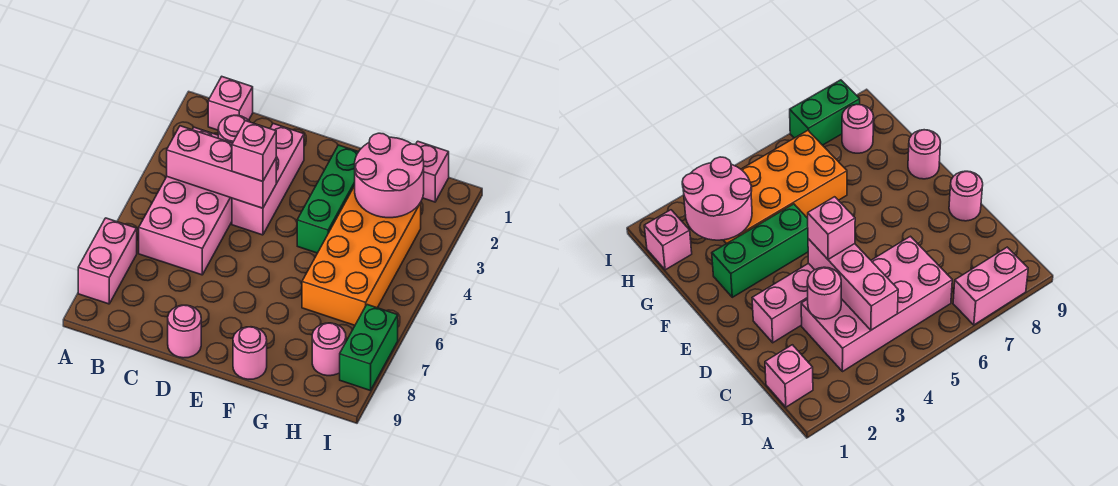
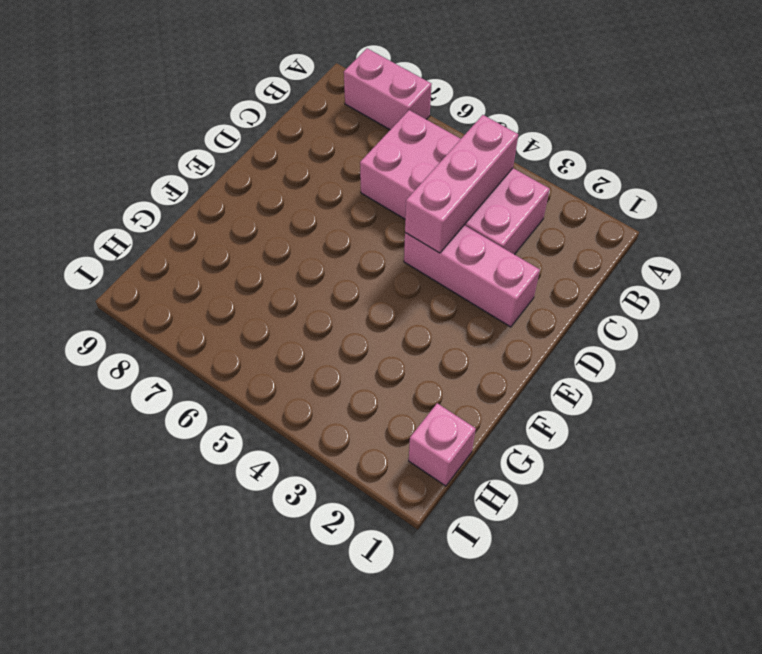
none -> pink 1x1 brick [208,77,253,130]
none -> pink 1x1 round brick [168,305,201,358]
none -> green 1x3 brick [297,145,358,253]

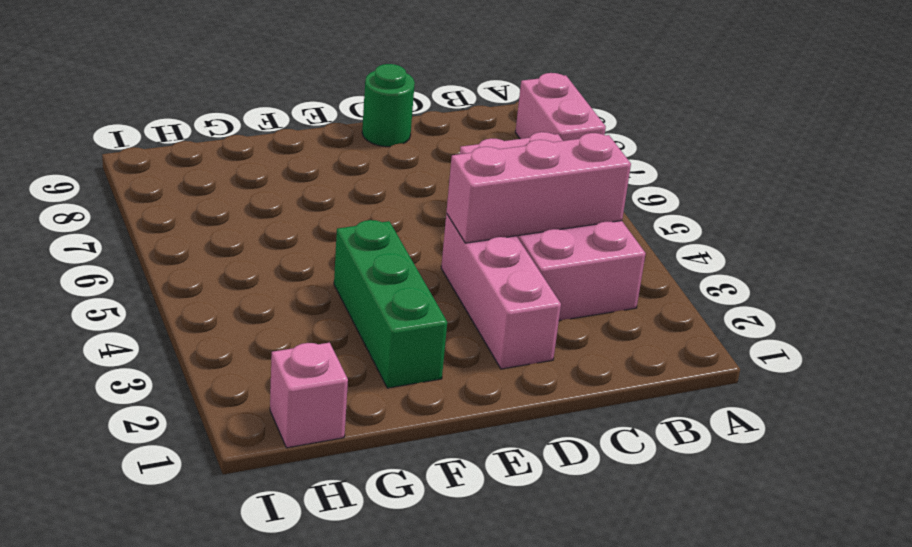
green 1x1 round brick [362,64,415,147] -> pink 1x1 round brick [168,305,201,358]
none -> pink 1x1 brick [208,77,253,130]
none -> pink 1x1 round brick [233,327,267,379]
none -> orange 2x4 brick [302,186,421,325]

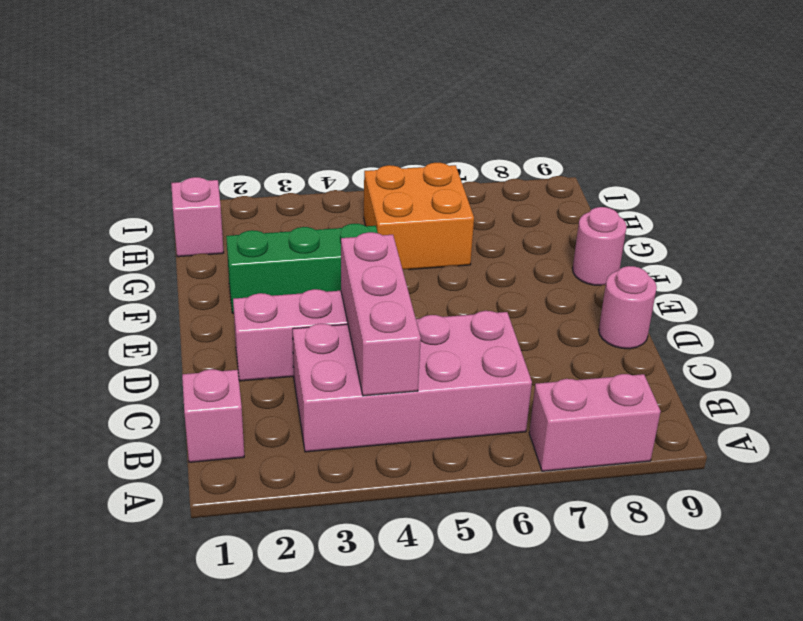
orange 2x2 brick [364,163,474,270] -> orange 2x4 brick [302,186,421,325]
none -> pink 1x1 round brick [312,323,346,376]
none -> green 1x2 brick [340,305,398,391]
none -> pink 1x1 round brick [218,115,250,143]

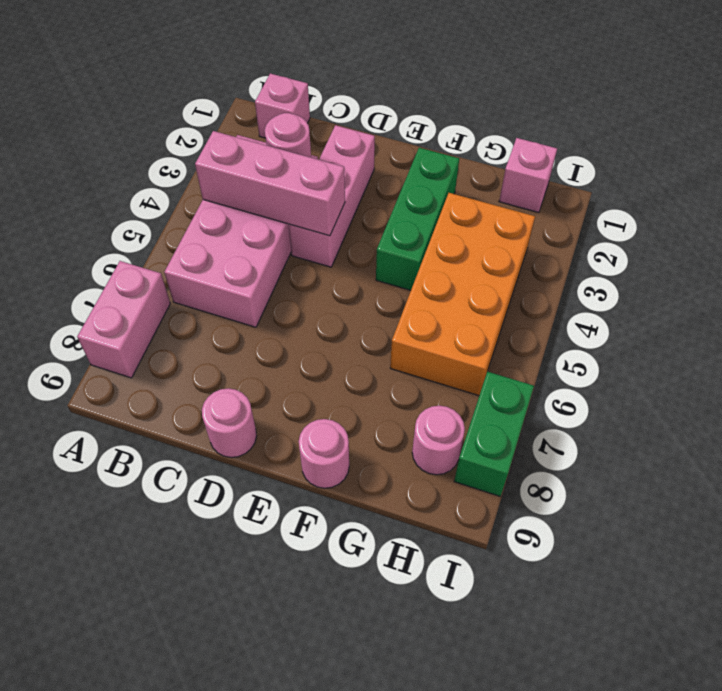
none -> pink 2x2 round brick [355,133,424,218]
none -> pink 1x1 brick [232,121,276,181]

